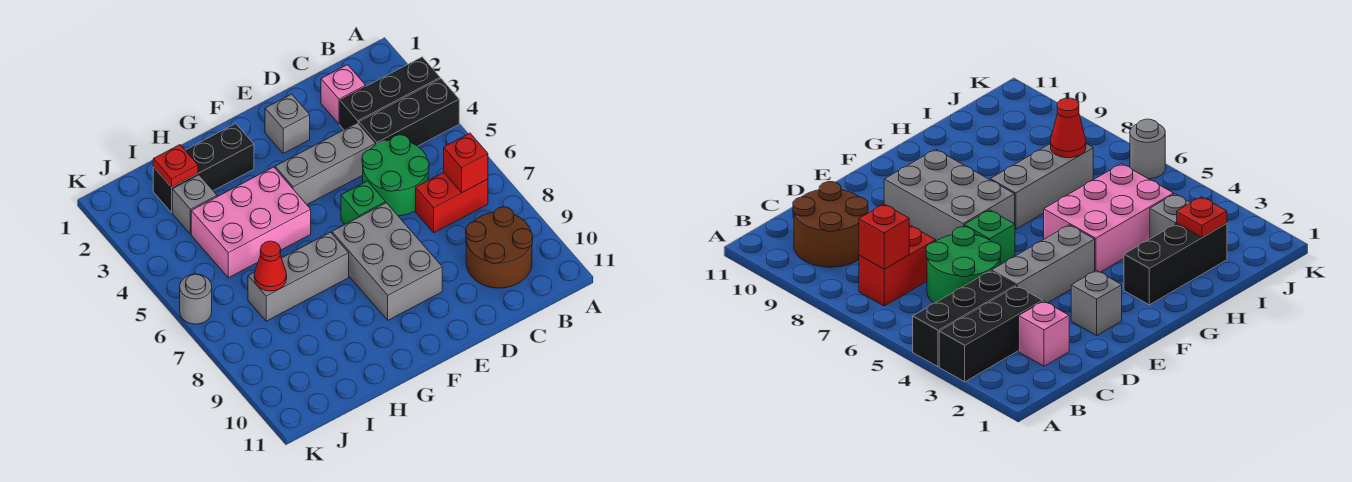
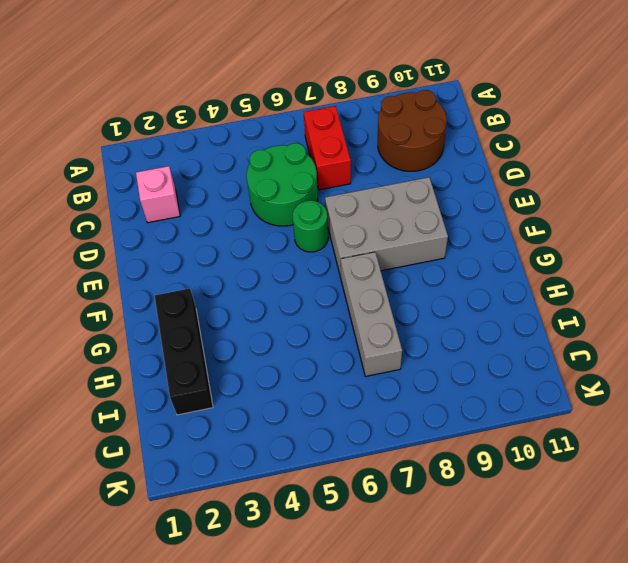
green 1x1 round brick [293,200,328,252] -> green 1x1 brick [341,181,385,224]
none -> black 1x3 brick [340,57,440,130]
none -> black 1x3 brick [359,79,459,146]
none -> grey 1x3 brick [275,123,376,204]

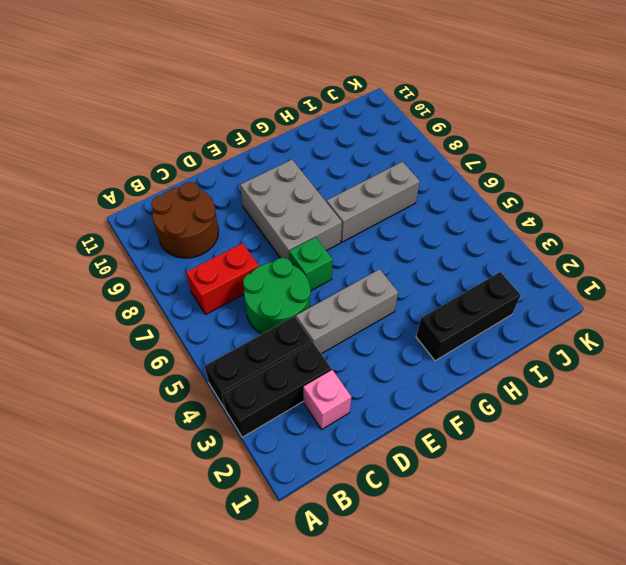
none -> grey 1x1 brick [265,94,310,153]
none -> pink 2x3 brick [191,167,311,278]
none -> grey 1x1 brick [172,175,217,234]

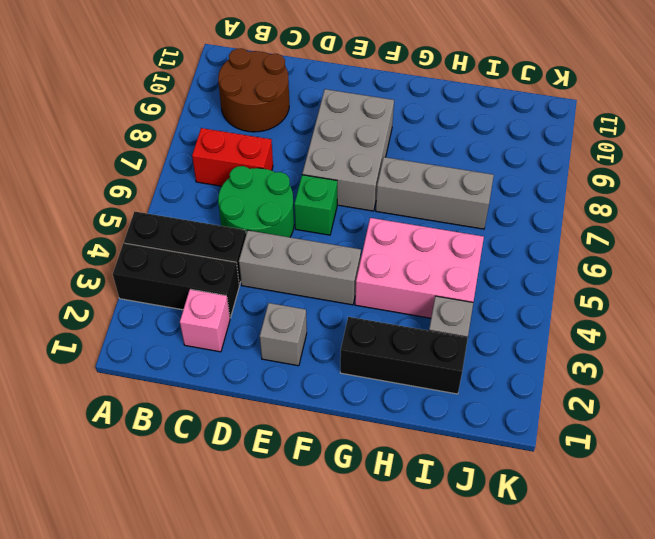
none -> grey 1x1 round brick [180,274,212,324]
none -> red 1x1 brick [444,133,488,192]
none -> red 1x1 plate [153,145,198,187]

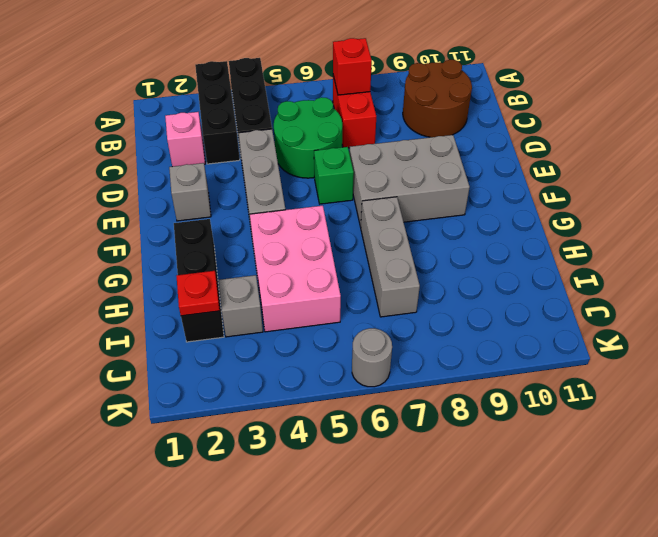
none -> red 1x1 cone [254,241,287,291]

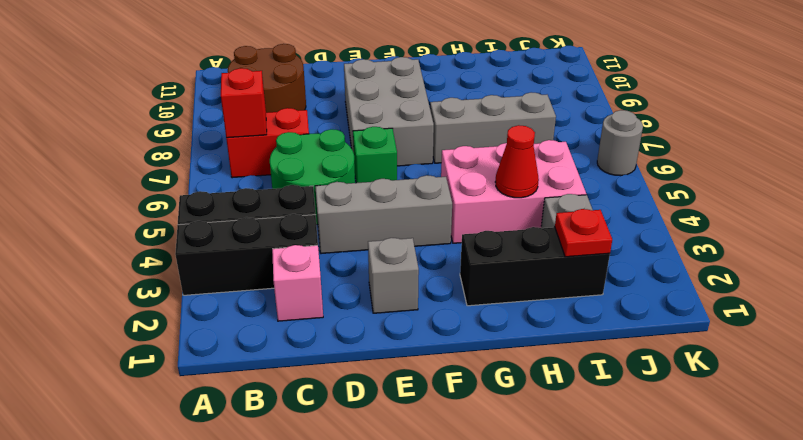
red 1x1 cone [495,125,539,198] -> red 1x1 cone moved to [254,241,287,291]

